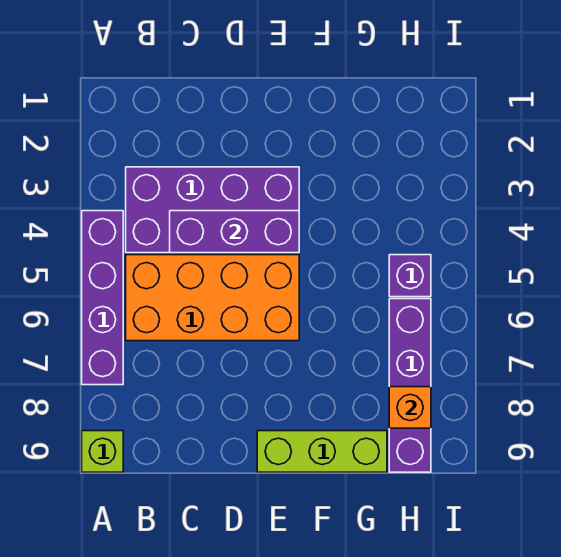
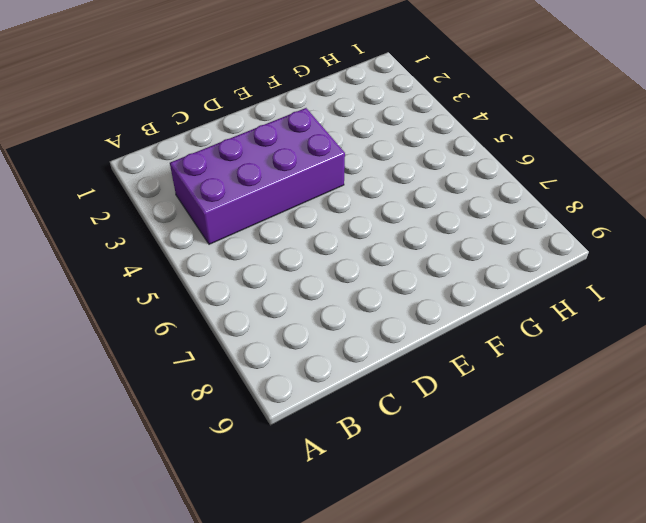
none -> purple 1x4 brick [82,211,123,385]
none -> lime 1x1 brick [82,431,123,472]

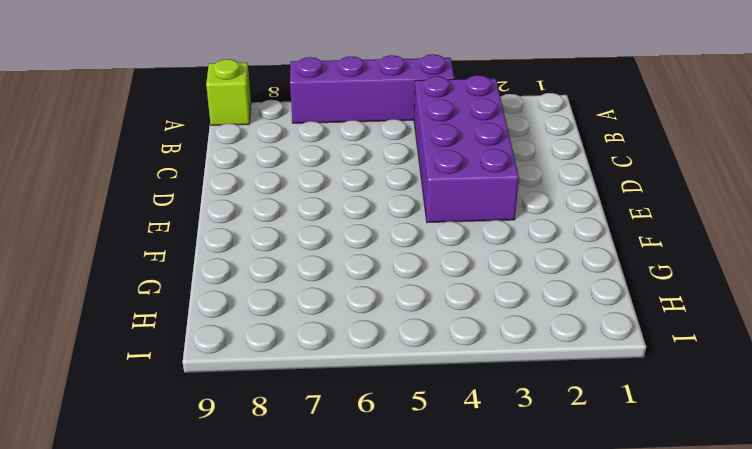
none -> orange 2x4 brick [126,255,299,341]
none -> lime 1x3 brick [257,431,387,472]

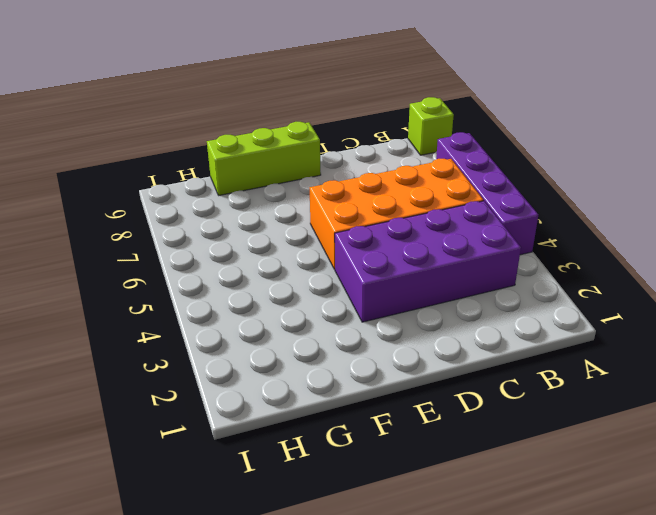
none -> purple 1x1 brick [389,255,431,297]
none -> purple 1x4 brick [389,299,431,472]

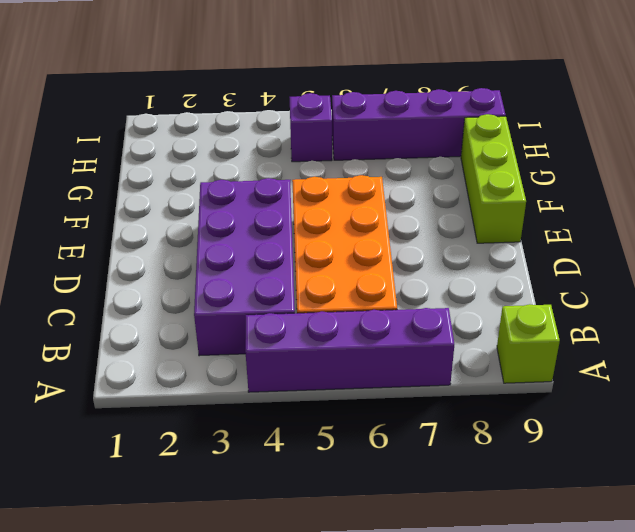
none -> purple 1x3 brick [170,211,299,253]
none -> orange 1x1 brick [389,387,431,428]

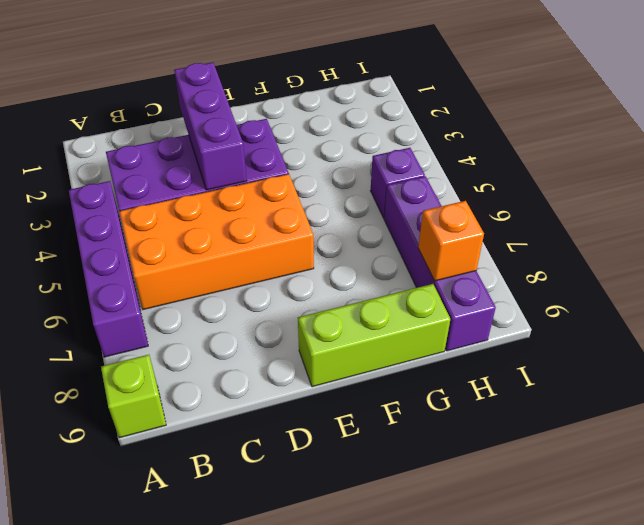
purple 1x3 brick [174,62,247,190] -> purple 1x3 brick turned to [170,211,299,253]

